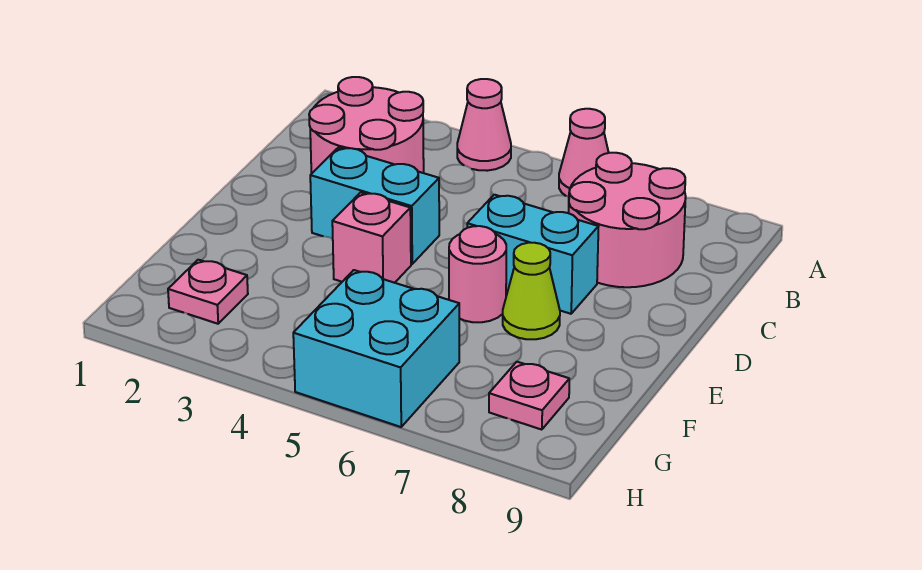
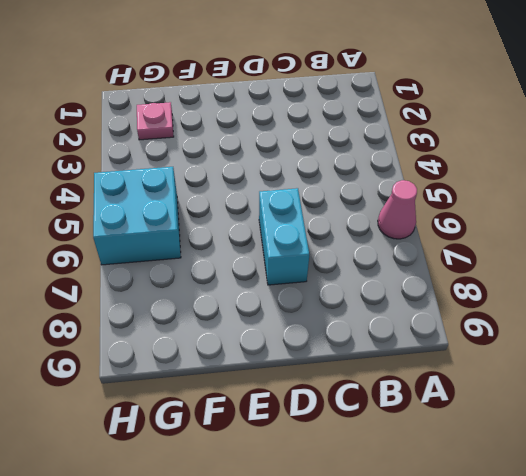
none -> pink 1x1 cone [457,79,511,171]
none -> pink 2x2 round brick [309,77,424,174]
none -> pink 2x2 round brick [568,153,686,287]

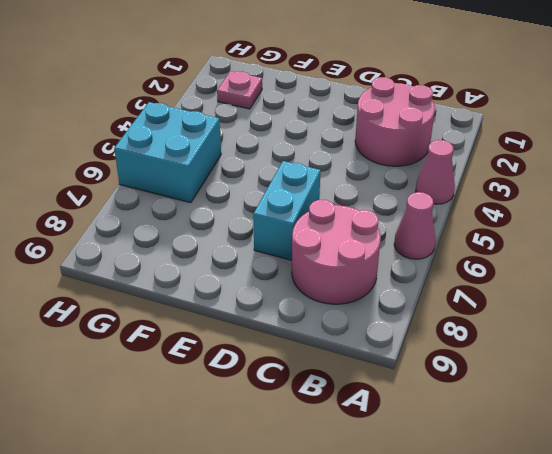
none -> cyan 1x2 brick [310,148,439,264]
none -> pink 1x1 brick [332,192,411,283]
none -> pink 1x1 round brick [449,226,506,322]

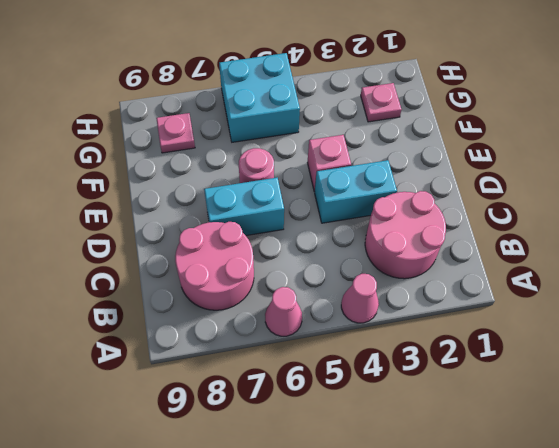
none -> lime 1x1 cone [503,243,560,339]

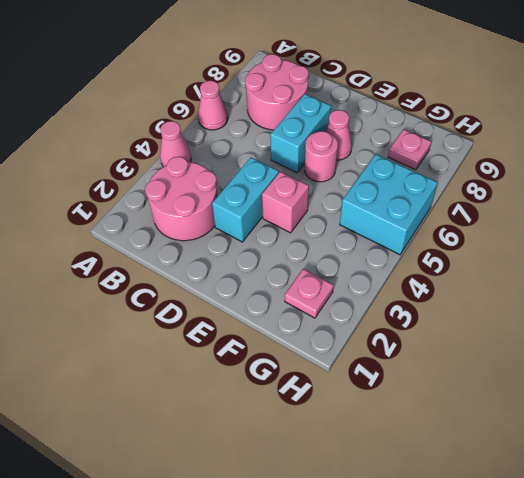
pink 1x1 cone [326,110,352,160] -> lime 1x1 cone [503,243,560,339]

